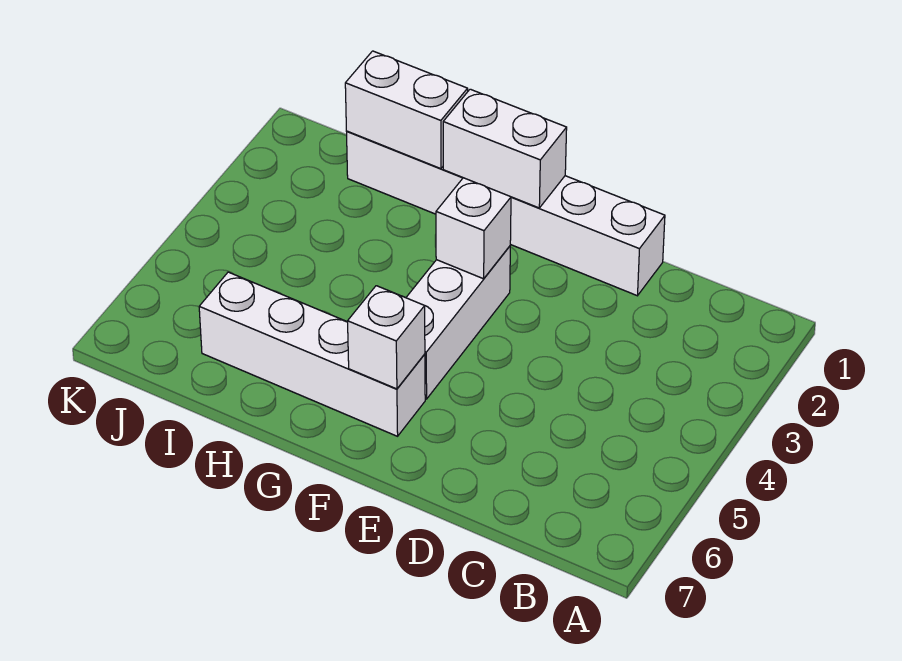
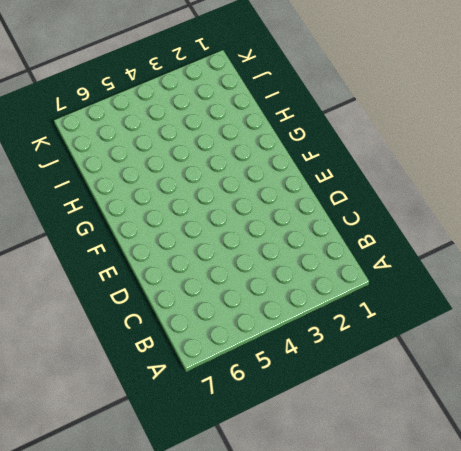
none -> white 1x6 brick [347,131,665,296]
none -> white 1x3 brick [406,246,510,399]

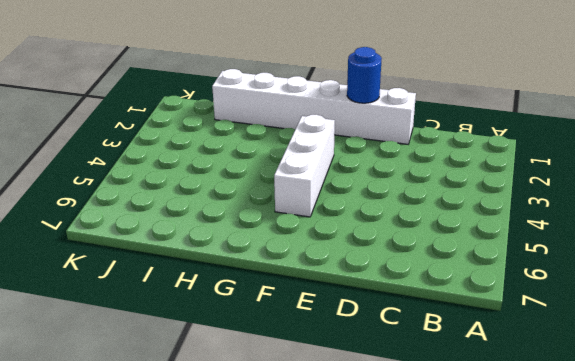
blue 1x1 round brick [347,47,382,103] -> none
none -> white 1x4 brick [199,272,425,436]
none -> white 1x2 brick [443,89,567,208]

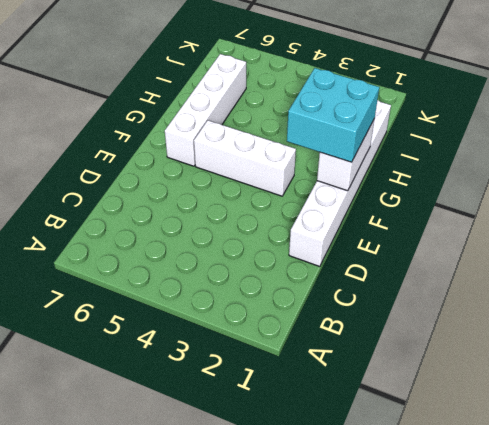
cyan 2x2 brick [287,68,379,162] -> none
none -> white 1x1 brick [436,178,511,279]
none -> white 1x1 brick [348,286,425,389]

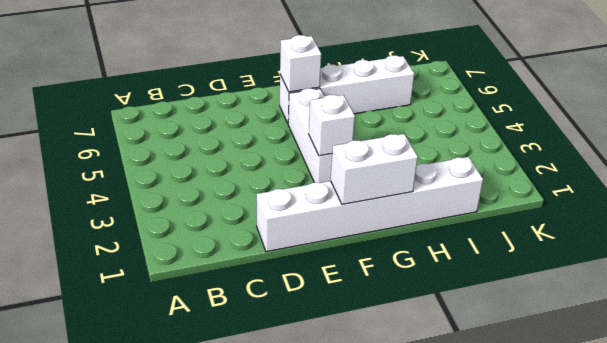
none -> white 1x2 brick [345,51,468,169]

